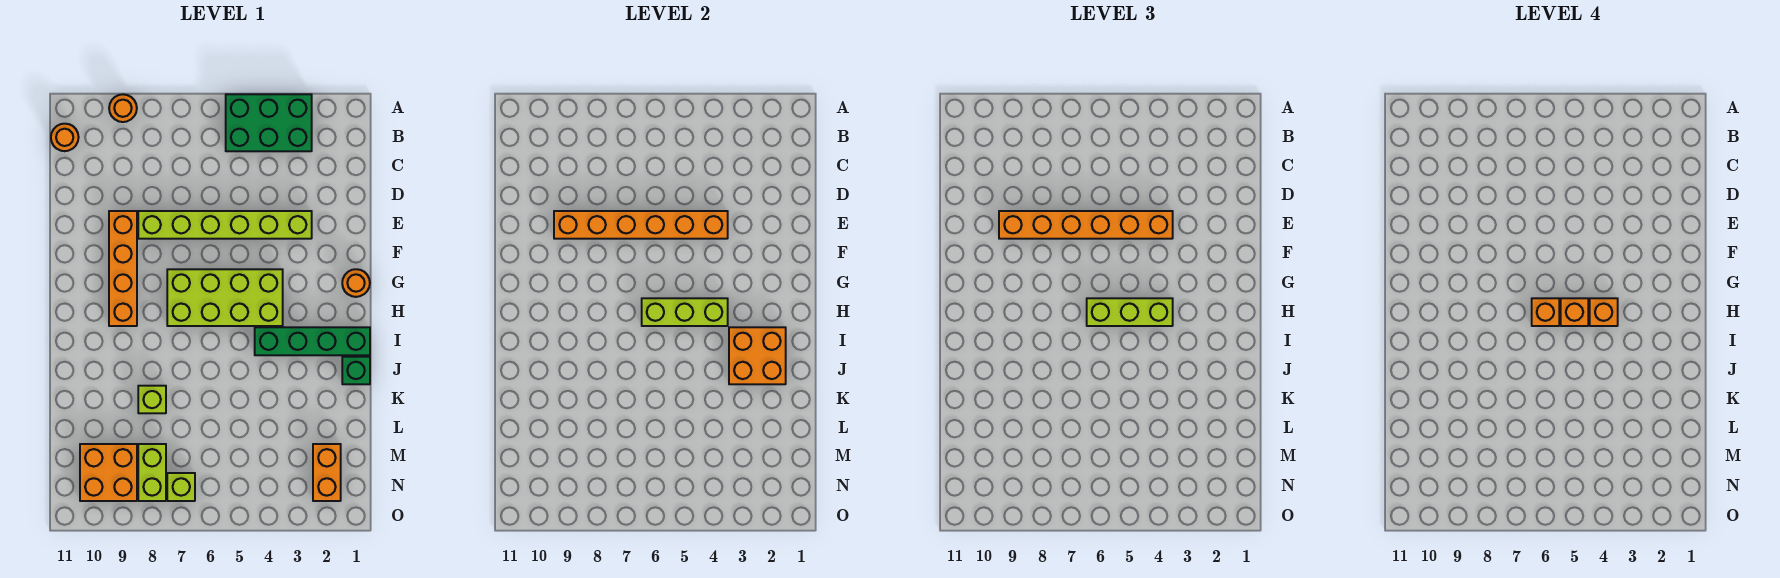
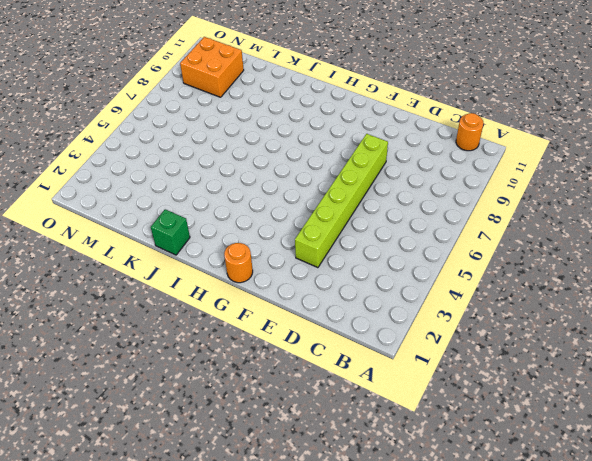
none -> green 2x3 brick [226,94,312,151]
none -> orange 1x1 round brick [109,94,137,122]
none -> orange 1x4 brick [109,211,137,326]

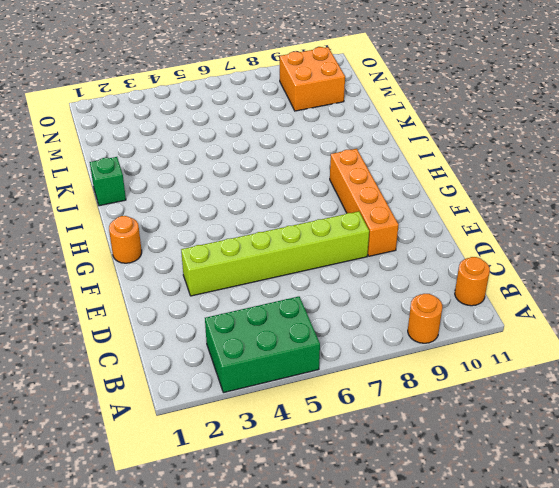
none -> lime 2x4 brick [167,269,283,326]
none -> green 1x4 brick [255,327,370,355]
none -> lime 1x1 brick [138,386,166,413]

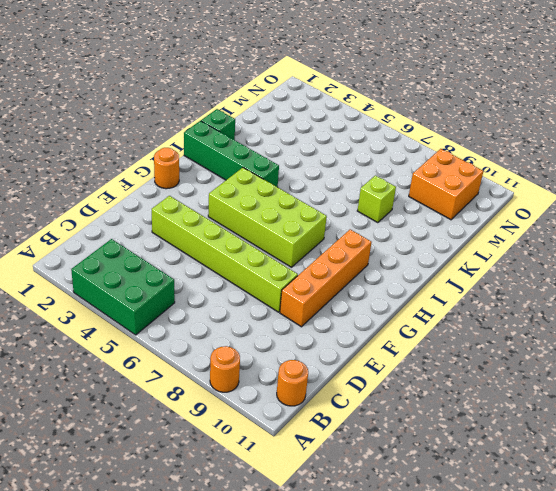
none -> orange 1x2 brick [313,444,341,501]
none -> lime 1x2 brick [138,444,166,501]
none -> lime 1x1 brick [167,473,195,501]

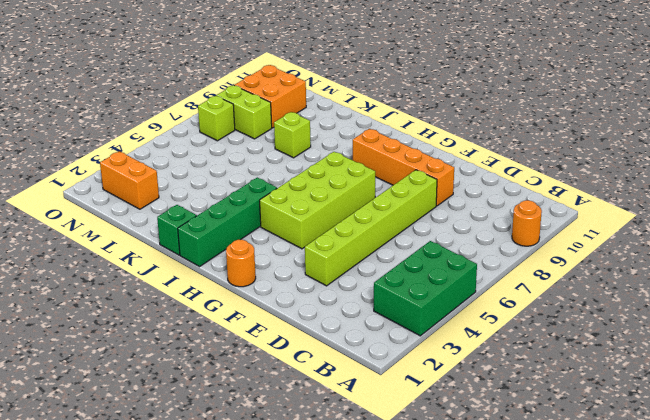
none -> orange 1x1 round brick [51,124,79,151]
none -> orange 1x6 brick [554,211,728,239]
none -> lime 1x3 brick [642,298,728,326]

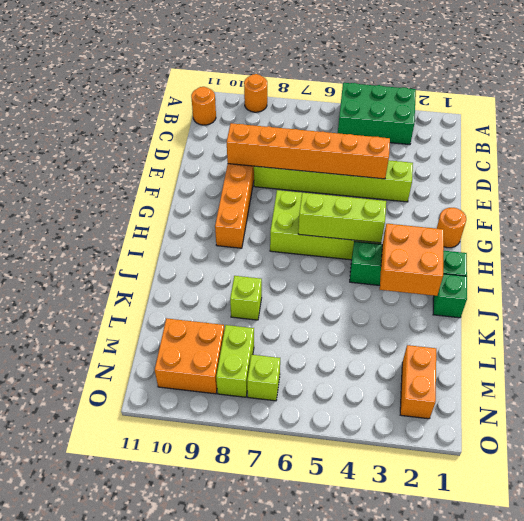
none -> orange 1x6 brick [999,211,1173,239]
none -> lime 1x3 brick [1087,298,1173,326]
none -> orange 1x1 brick [1590,298,1618,326]

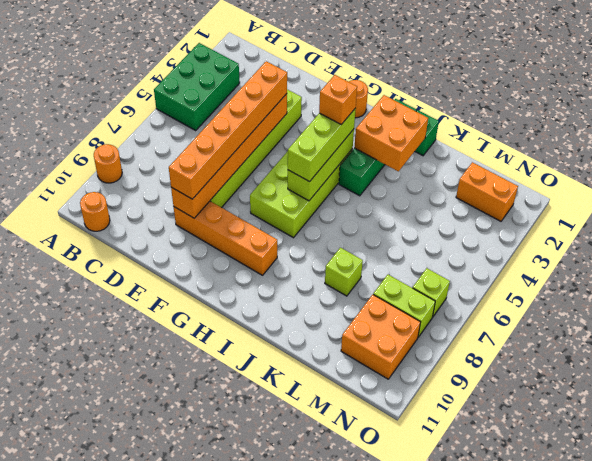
none -> orange 1x1 brick [1561,298,1588,326]
none -> orange 1x1 brick [1532,298,1559,326]

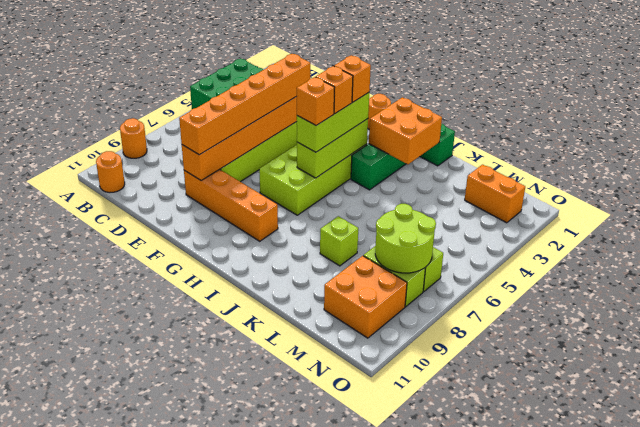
lime 2x2 round brick [375,204,436,273] -> none

